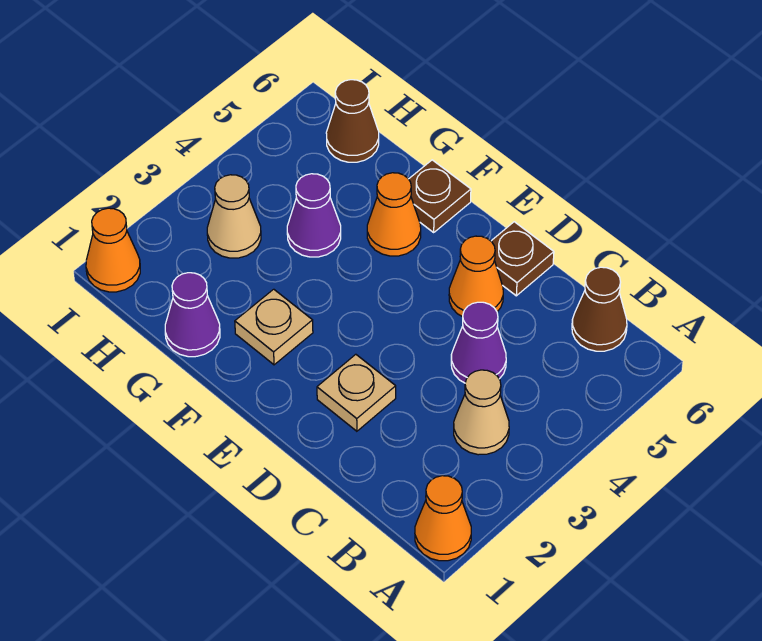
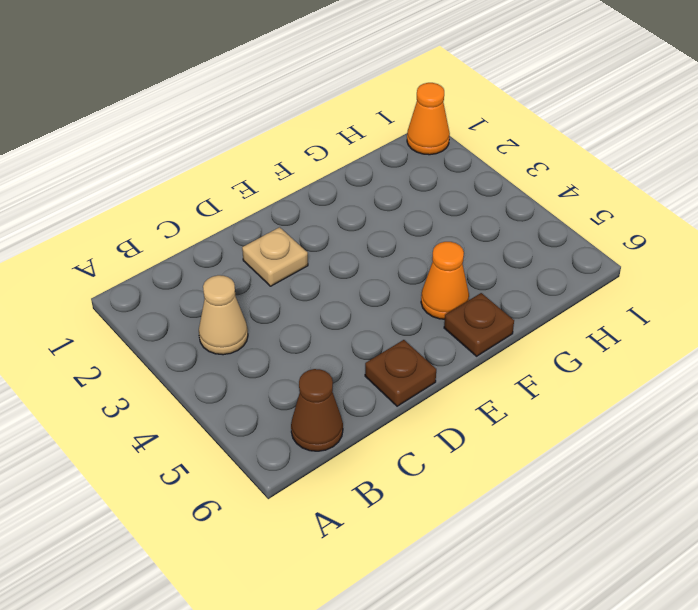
none -> orange 1x1 cone [415,476,471,561]
none -> purple 1x1 cone [451,302,506,383]
none -> orange 1x1 cone [449,236,503,317]

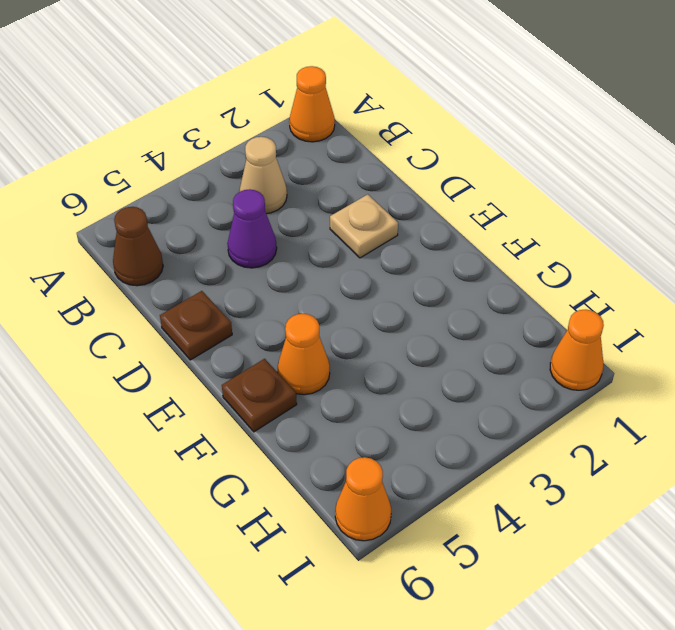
orange 1x1 cone [335,457,391,541] -> orange 1x1 cone moved to [449,236,503,317]
none -> tan 1x1 plate [235,289,313,365]
none -> purple 1x1 cone [165,273,220,357]
none -> purple 1x1 cone [287,174,341,257]

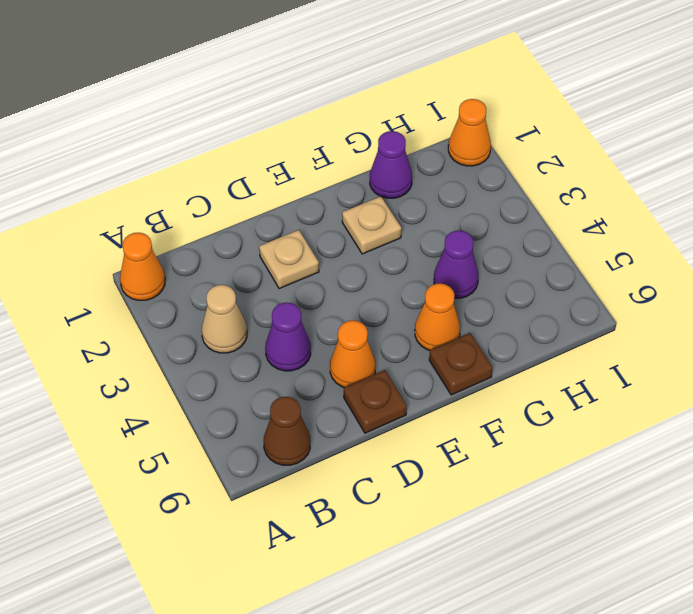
none -> tan 1x1 cone [207,175,261,258]
none -> brown 1x1 cone [326,80,379,162]

